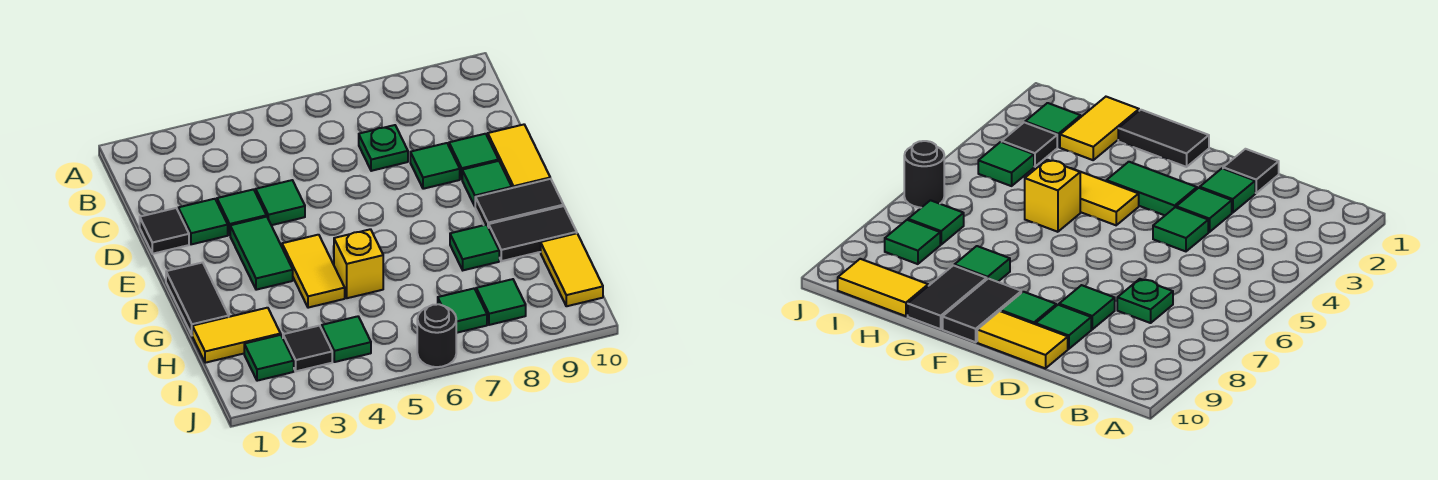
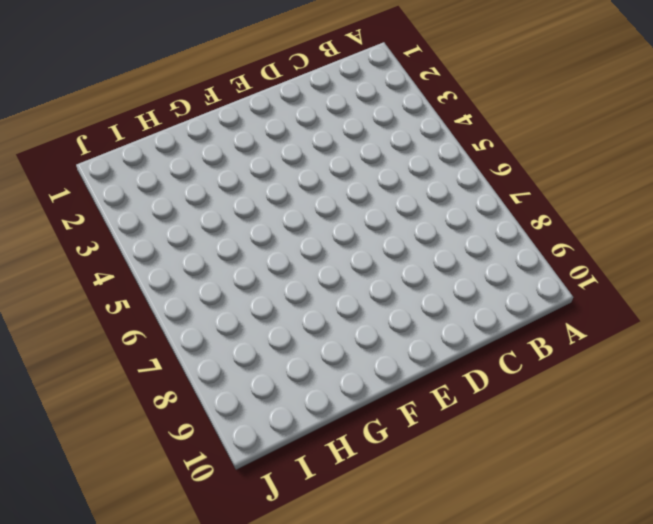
none -> green 1x1 plate [359,125,408,171]
none -> black 1x1 tile [140,208,189,254]
none -> green 1x1 tile [178,199,228,244]

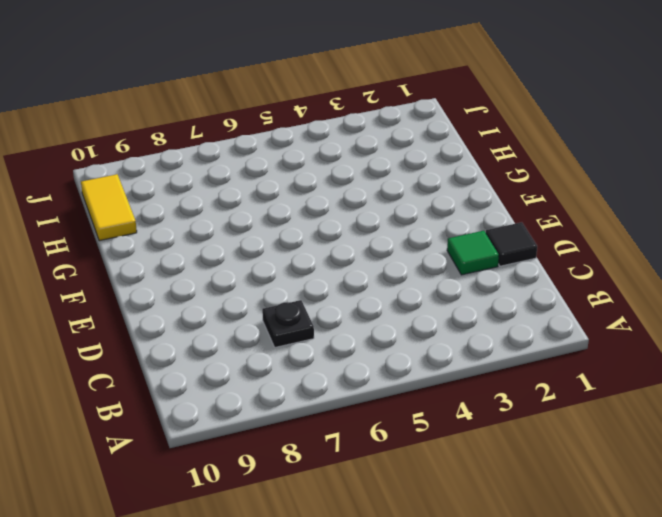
black 1x1 plate [262,300,314,347] -> green 1x1 plate [359,125,408,171]
none -> green 1x1 tile [217,189,266,235]
none -> green 1x1 tile [256,180,305,225]
none -> green 1x1 tile [410,143,460,189]

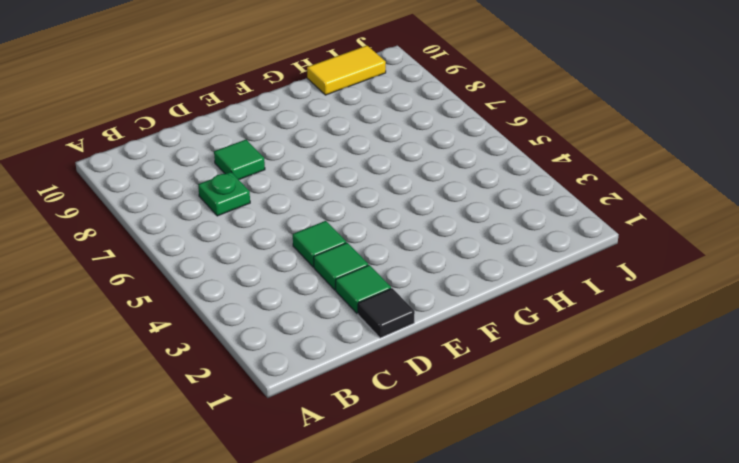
none -> green 1x1 tile [449,134,498,179]
none -> yellow 1x2 tile [488,125,550,188]
none -> green 1x2 tile [230,217,293,290]

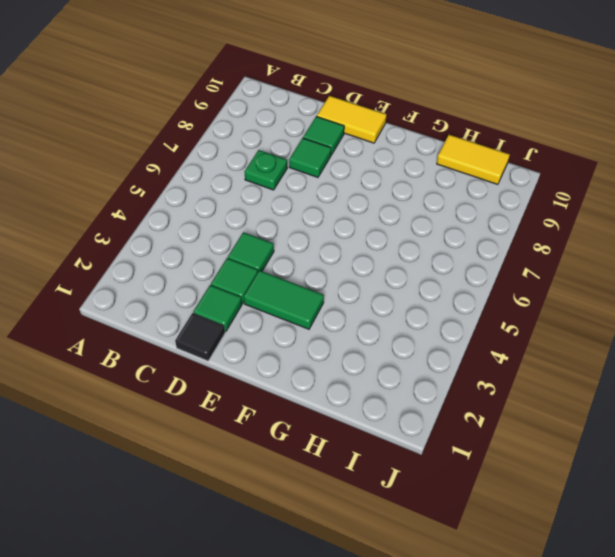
none -> green 1x1 tile [462,161,512,206]
none -> black 1x2 tile [166,262,229,335]
none -> yellow 1x2 tile [282,235,345,308]

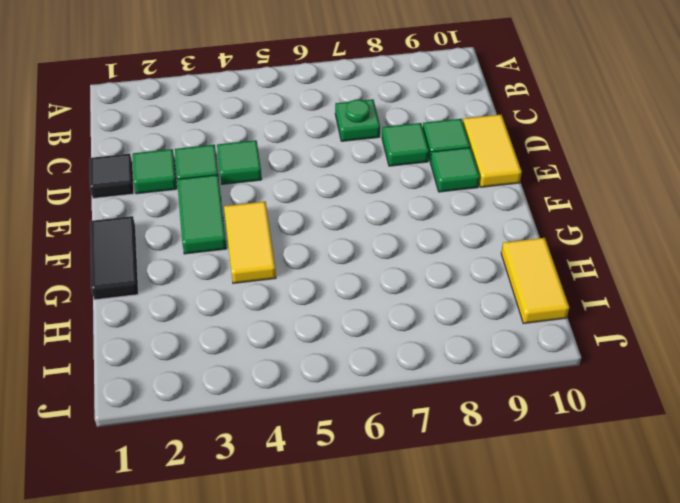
none -> black 1x2 tile [475,179,564,228]
none -> yellow 1x1 brick [334,229,383,298]
none -> green 1x1 tile [450,225,499,270]

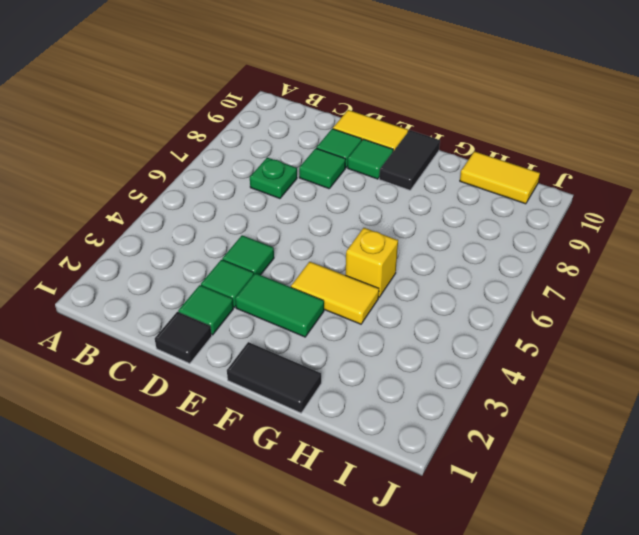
none -> green 1x1 tile [450,225,499,270]
none -> black 1x2 tile [489,206,577,261]
none -> yellow 1x2 tile [192,308,281,363]

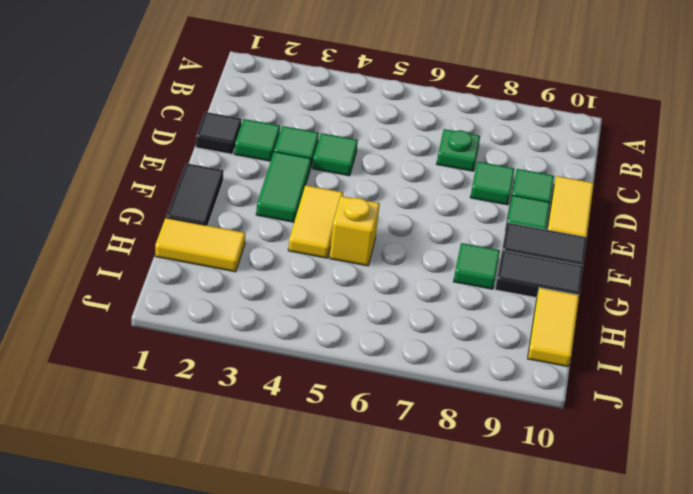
none -> green 1x1 tile [244,335,294,381]
none -> black 1x1 tile [283,326,332,371]
none -> green 1x1 tile [322,316,371,362]

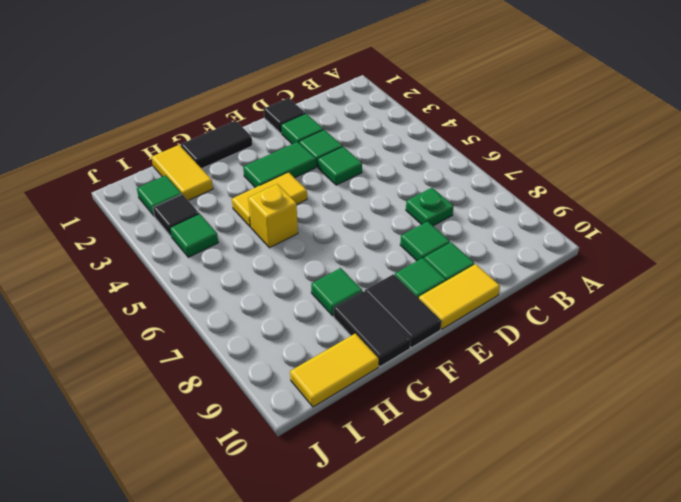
none -> green 1x1 tile [438,289,487,333]
none -> green 1x1 tile [476,279,526,325]
none -> black 1x1 round brick [417,304,456,367]

